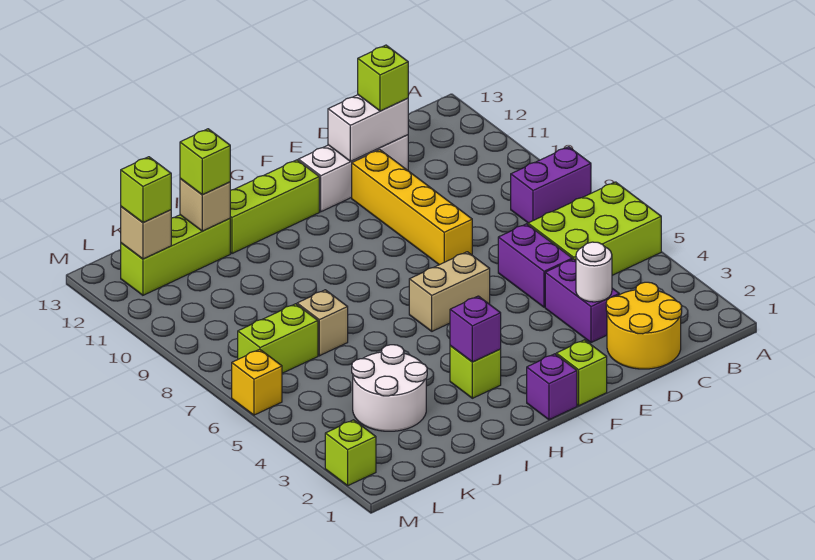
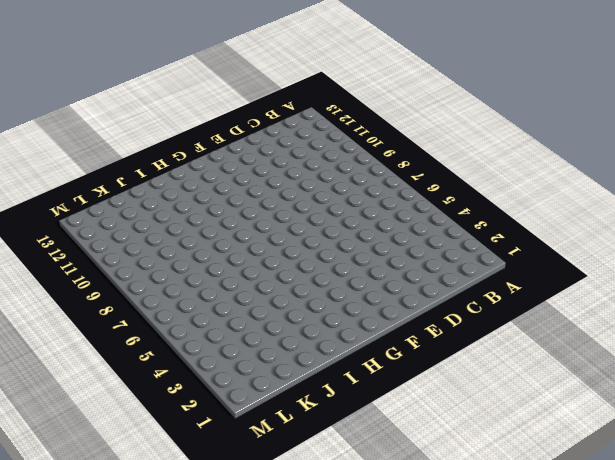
none -> lime 2x3 brick [528,182,661,275]
none -> purple 1x2 brick [511,147,591,223]
none -> yellow 2x2 round brick [606,282,682,369]

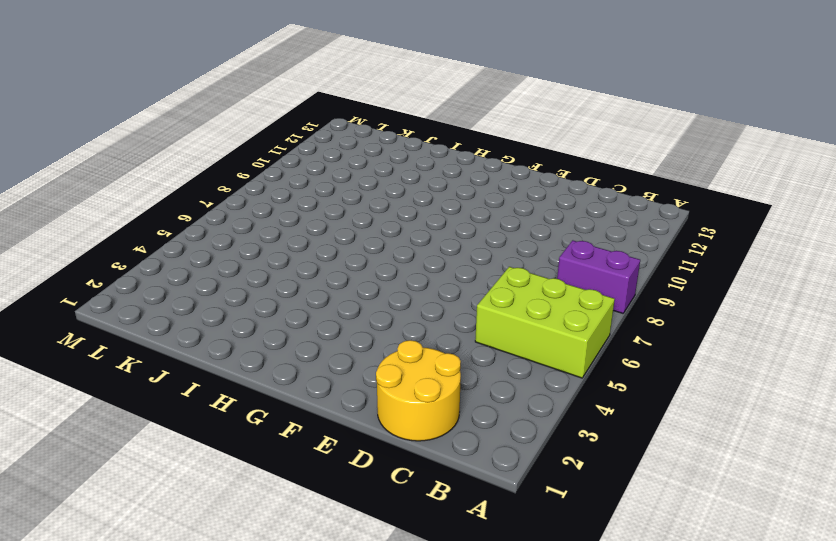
none -> purple 1x2 brick [545,259,619,343]
none -> purple 1x2 brick [498,224,572,307]
none -> white 1x3 brick [298,135,408,212]

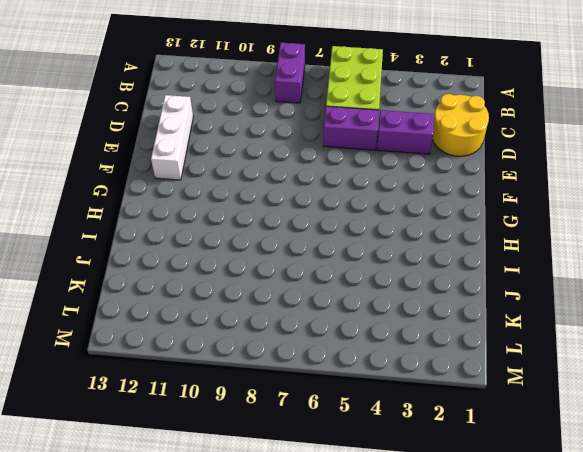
none -> yellow 1x4 brick [352,150,472,265]
none -> lime 1x1 brick [556,340,607,406]
none -> tan 1x2 brick [409,252,490,331]

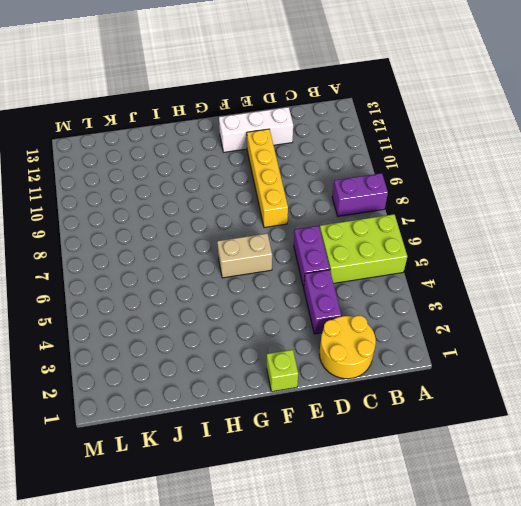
none -> purple 1x1 brick [527,354,577,420]
none -> lime 1x3 brick [230,160,319,253]
none -> lime 1x1 brick [450,346,501,398]

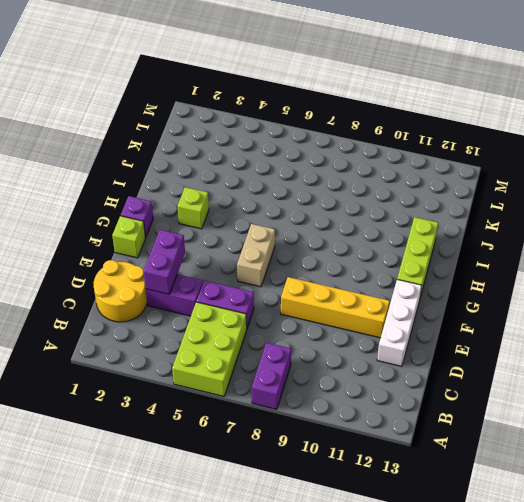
purple 1x2 brick [143,230,185,294] -> white 1x1 round brick [576,242,612,302]
none -> white 2x2 round brick [352,345,427,431]
none -> tan 1x1 brick [297,290,348,356]
none -> lime 1x3 brick [121,215,230,295]

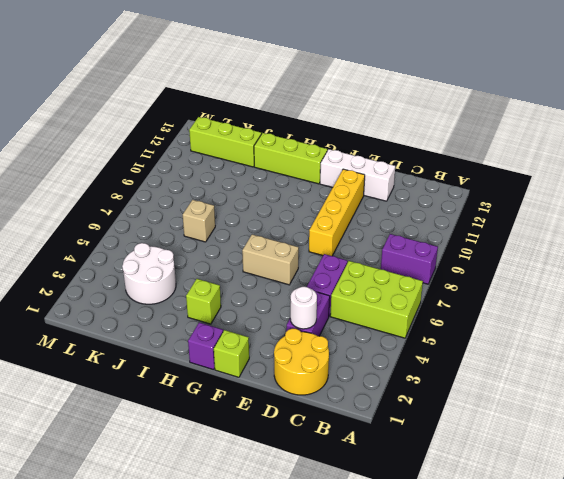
none -> lime 1x2 brick [238,304,318,373]
none -> lime 1x1 brick [325,420,376,486]
none -> yellow 1x1 brick [232,349,282,415]

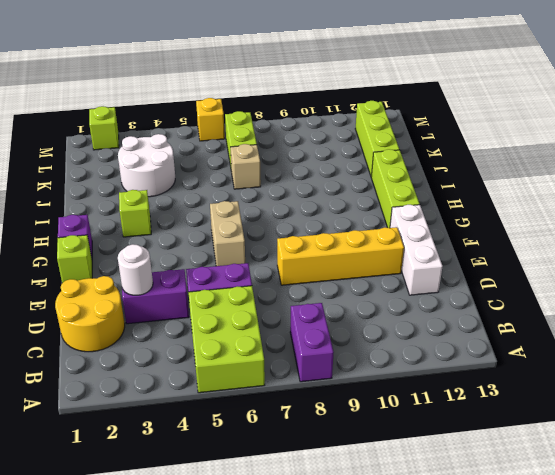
none -> white 1x2 brick [328,95,408,161]
none -> purple 1x1 brick [450,296,501,362]
none -> tan 1x1 brick [180,179,230,231]

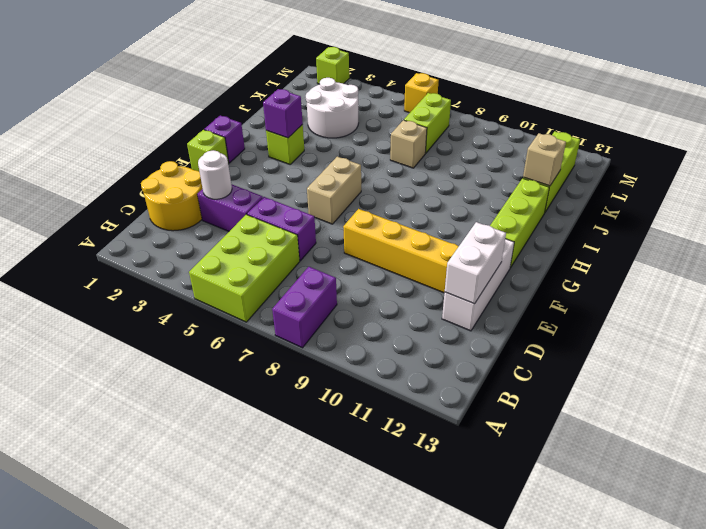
none -> tan 1x1 brick [121,207,171,259]
none -> lime 1x1 brick [358,45,408,111]
none -> lime 1x1 brick [180,129,230,195]

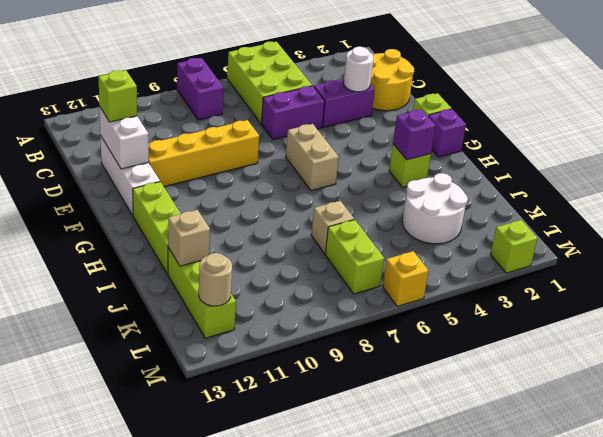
tan 1x1 round brick [199,253,232,306] -> tan 1x1 brick [121,207,171,259]
none -> lime 1x1 brick [180,129,230,195]
none -> lime 1x1 brick [121,157,171,223]

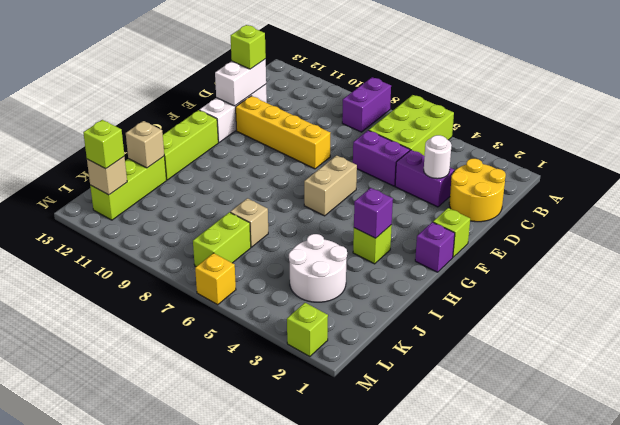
none -> lime 1x1 brick [180,129,230,195]

